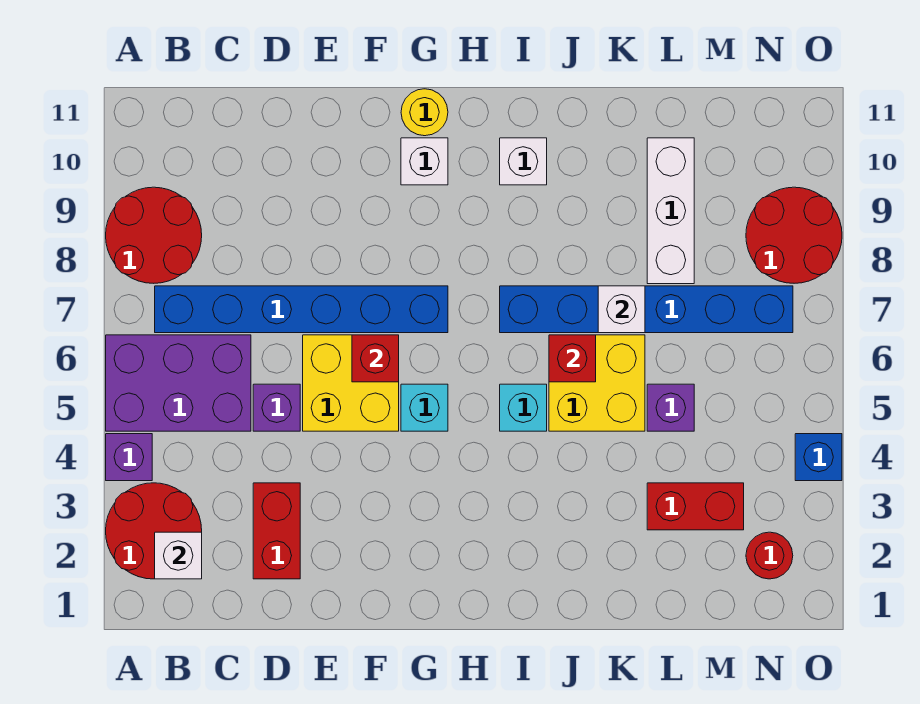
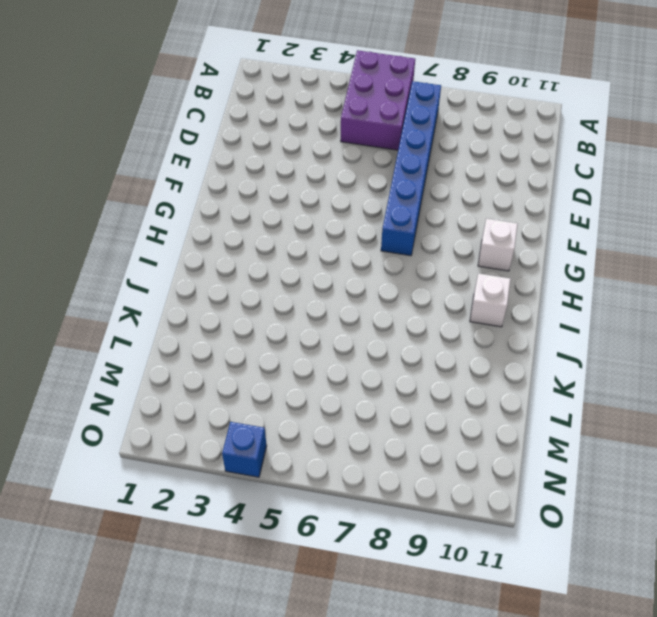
none -> red 2x2 round brick [106,483,202,579]
none -> purple 1x1 brick [106,434,152,481]
none -> red 2x2 round brick [106,187,202,283]

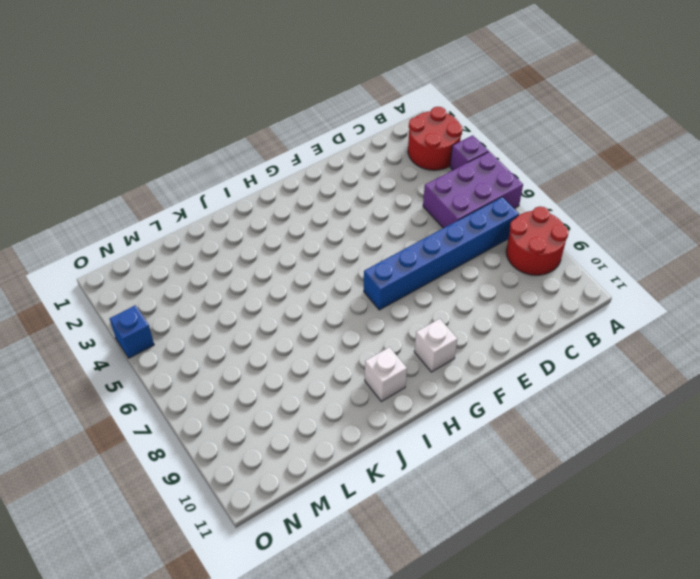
none -> red 1x2 brick [253,483,300,579]
none -> purple 1x1 brick [253,384,300,431]
none -> yellow 2x2 brick [303,335,399,431]

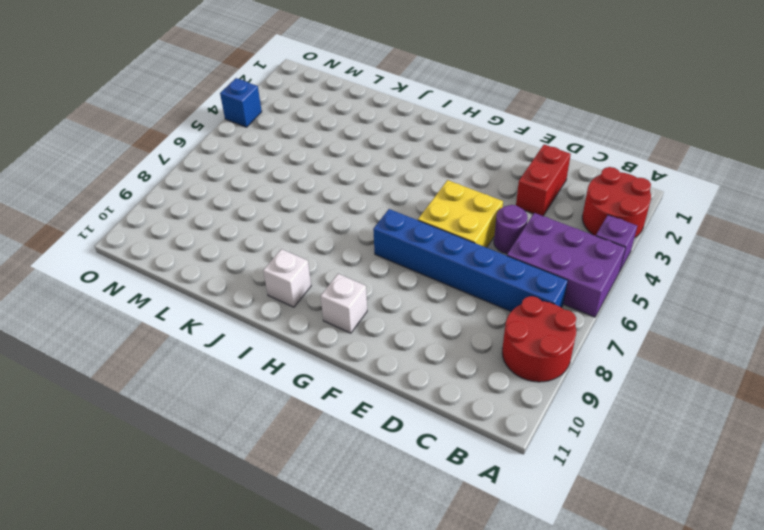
purple 1x1 round brick [494,205,528,254] -> purple 1x1 brick [253,384,300,431]
none -> cyan 1x1 brick [401,384,448,431]
none -> yellow 1x1 round brick [401,89,448,136]
none -> cyan 1x1 brick [500,384,547,431]

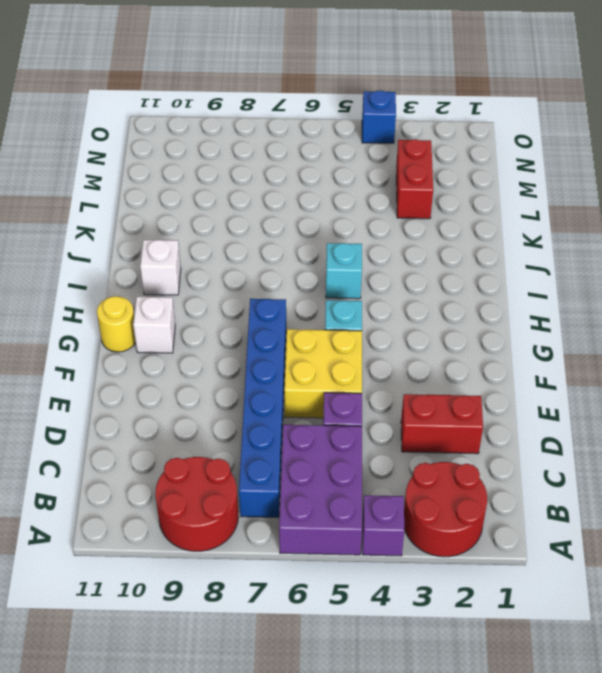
none -> blue 1x6 brick [500,286,793,333]
none -> yellow 2x2 brick [549,335,645,431]
none -> purple 1x1 brick [647,384,694,431]

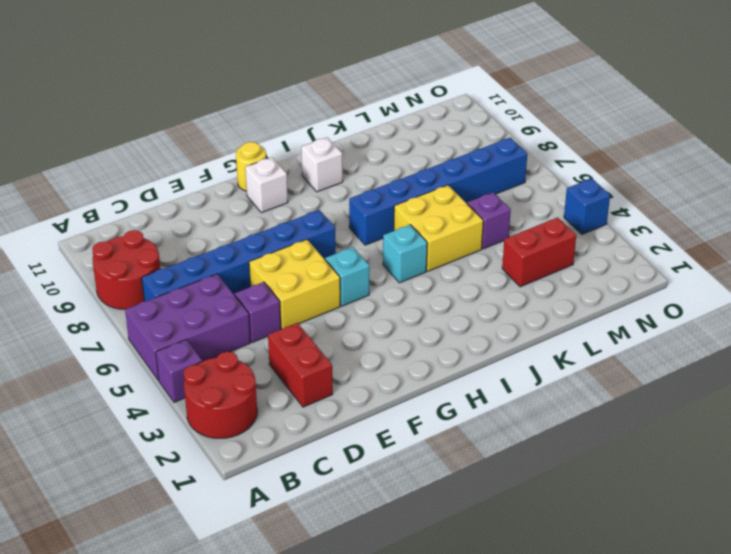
none -> white 1x3 brick [647,138,694,284]
none -> red 1x1 round brick [746,532,793,579]
none -> red 2x2 round brick [746,187,842,283]

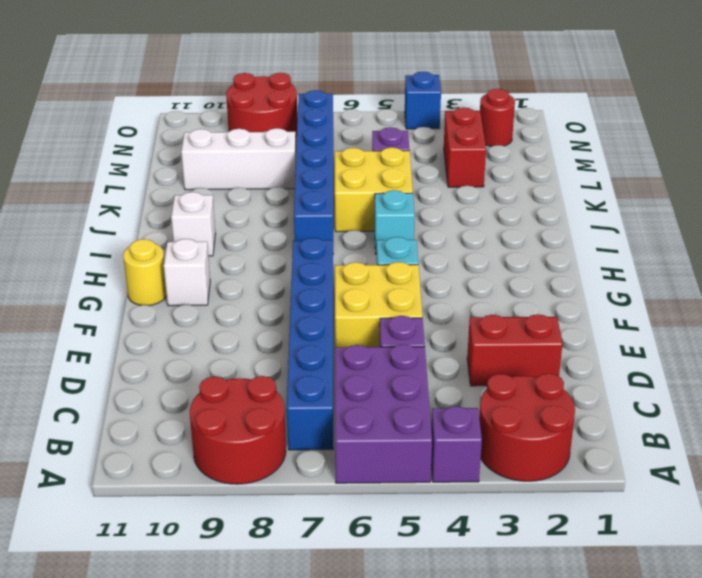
none -> white 1x1 brick [155,532,202,579]
none -> red 1x1 brick [352,335,399,382]
none -> red 1x1 brick [549,335,596,382]

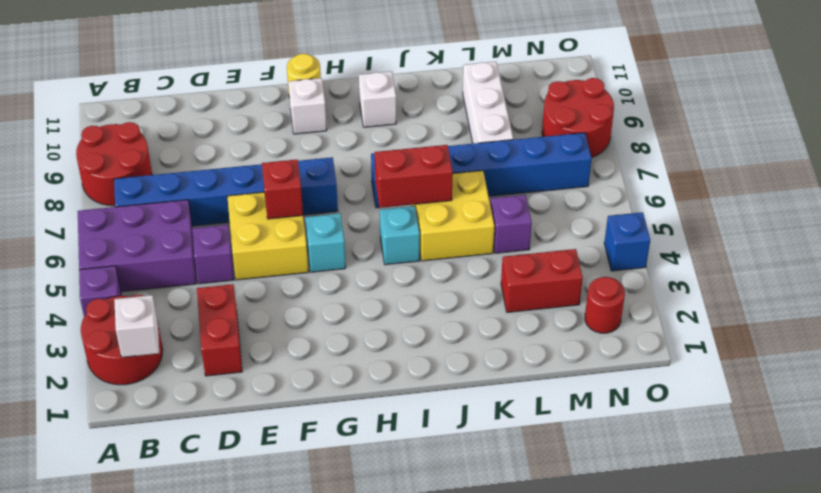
red 1x2 brick [375,145,453,208] -> red 1x1 brick [549,335,596,382]
none -> white 1x1 brick [598,286,645,333]

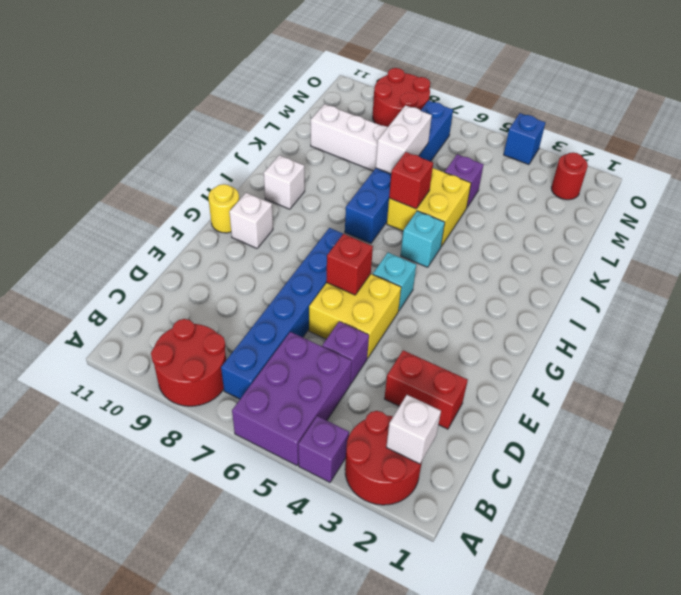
white 1x2 brick [376,105,432,174] -> white 1x1 brick [598,286,645,333]
none -> red 1x2 brick [647,483,744,530]

